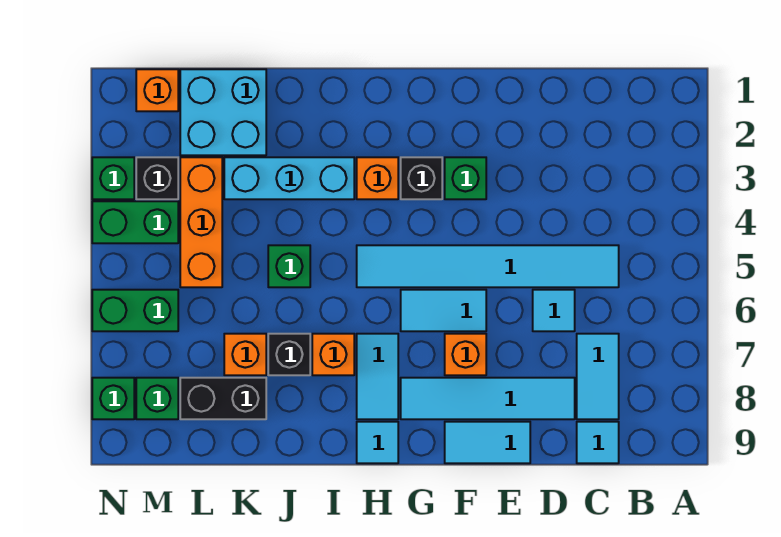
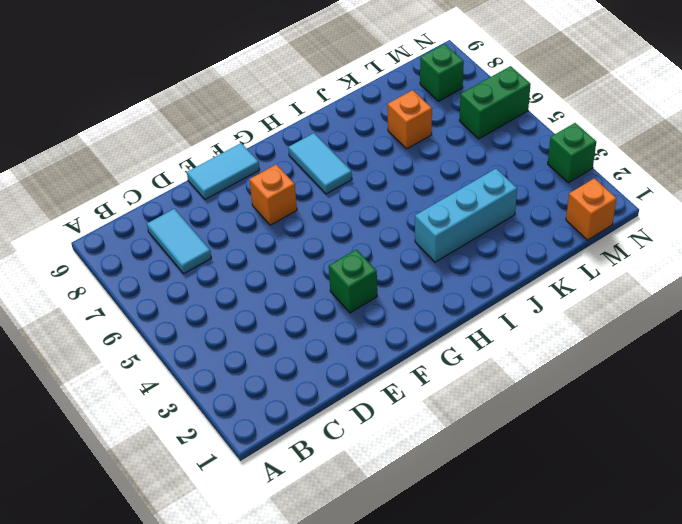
none -> cyan 1x6 tile [357,245,619,287]
none -> cyan 1x1 tile [577,422,619,463]
none -> cyan 1x1 tile [533,290,575,331]

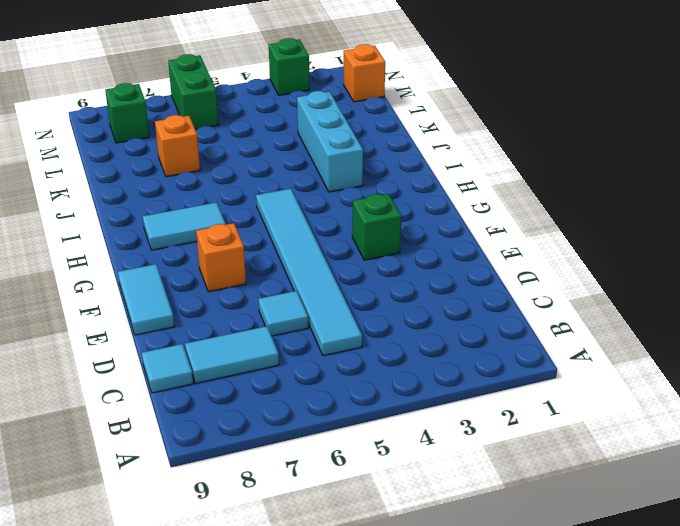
none -> cyan 1x4 tile [401,378,575,419]
none -> cyan 1x2 tile [401,290,486,331]
none -> black 1x1 brick [401,157,442,199]

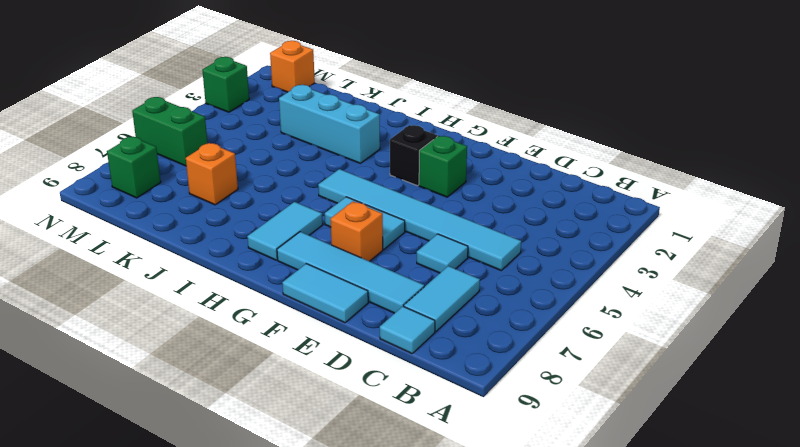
none -> orange 1x1 brick [357,157,398,199]
none -> cyan 1x1 tile [357,422,398,463]
none -> orange 1x1 brick [312,334,354,375]

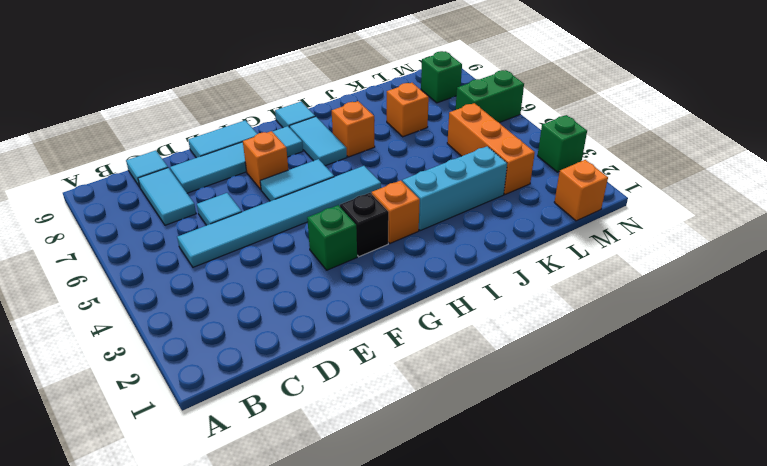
none -> green 1x1 brick [268,245,310,287]
none -> black 1x1 brick [268,334,310,375]
none -> cyan 2x2 brick [180,69,266,155]

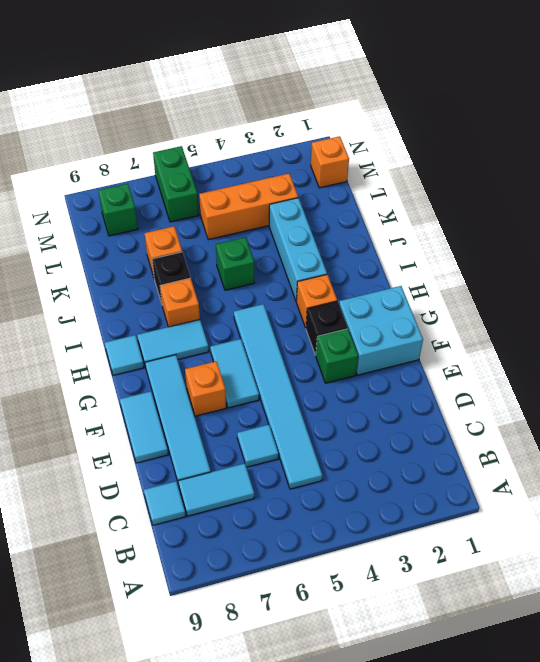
cyan 2x2 brick [339,286,423,375] -> cyan 2x2 brick moved to [180,69,266,155]
none -> black 1x2 brick [180,378,266,419]
none -> black 1x1 brick [136,157,178,199]
none -> green 1x2 brick [92,201,178,243]

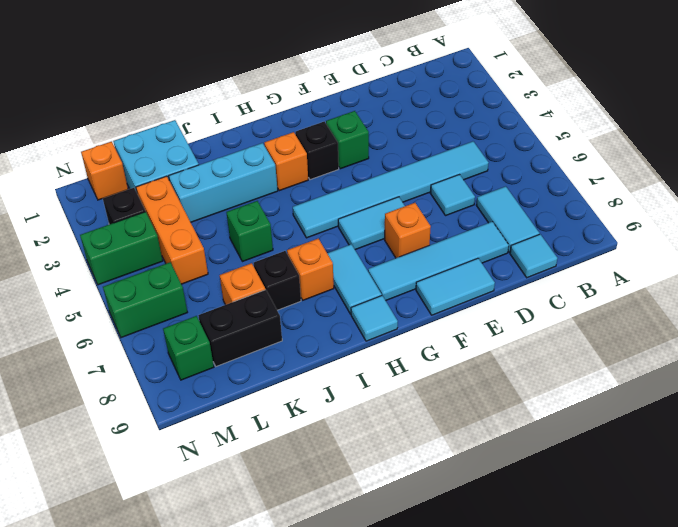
none -> green 1x1 brick [92,157,134,199]
none -> green 1x1 brick [92,378,134,419]

